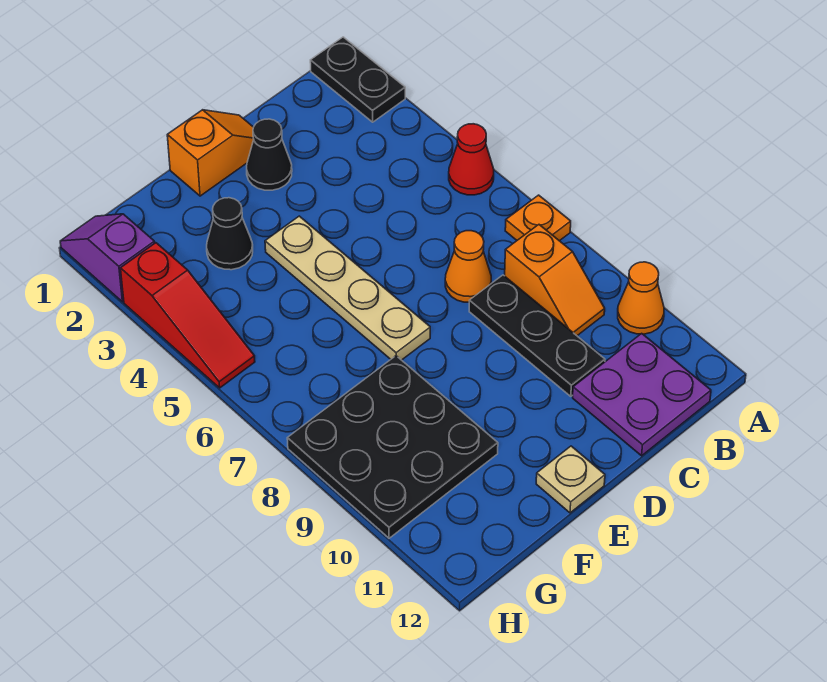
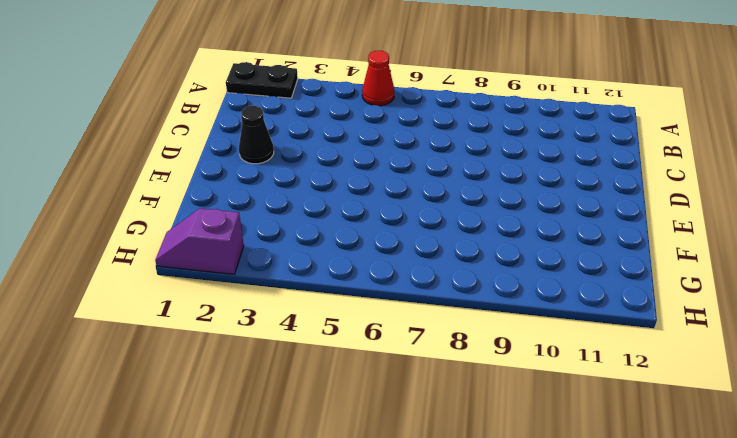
none -> orange 1x1 plate [505,195,571,241]
none -> orange 1x1 cone [618,262,664,334]
none -> orange 1x2 slope [505,225,605,336]

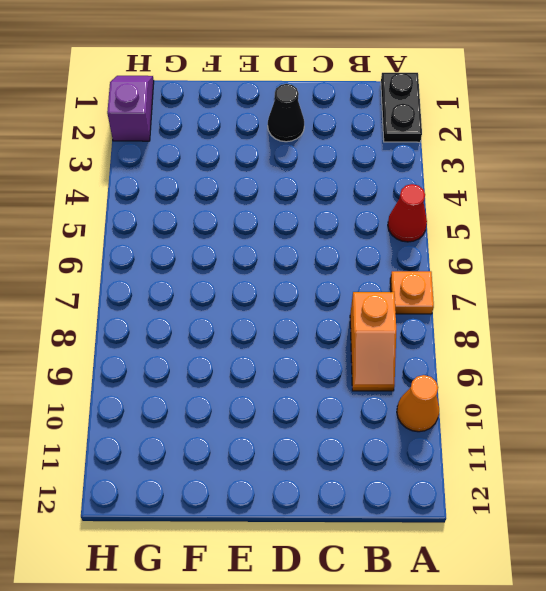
none -> purple 2x2 plate [573,333,711,456]
none -> orange 1x1 cone [445,231,491,302]
none -> black 1x3 plate [469,275,605,396]

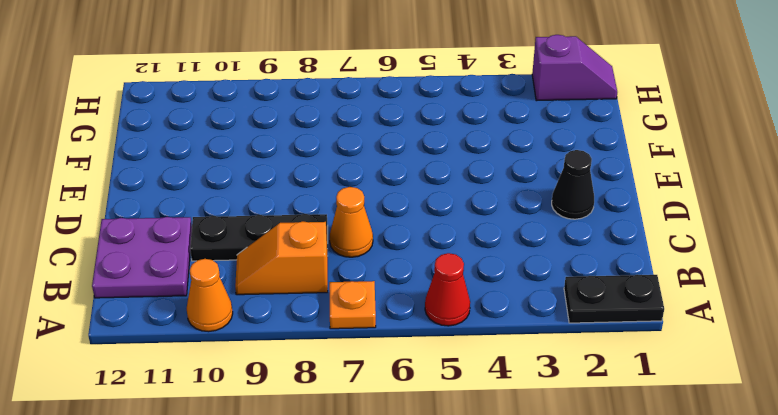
none -> orange 1x2 slope [167,110,254,196]
none -> tan 1x4 plate [265,216,430,360]
none -> tan 1x1 plate [536,446,605,513]

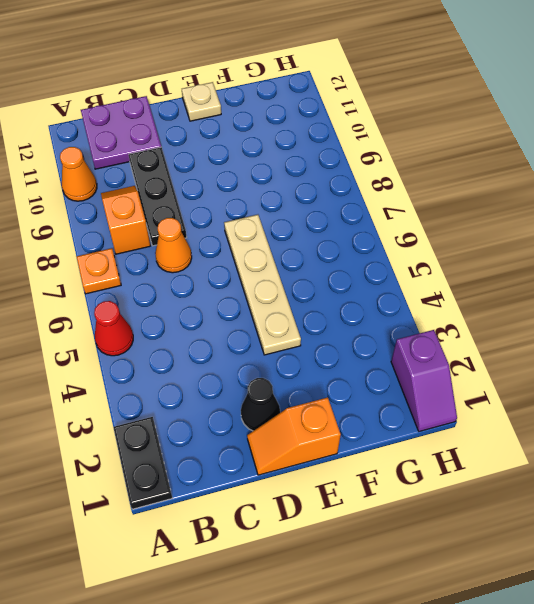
none -> black 1x1 cone [207,198,253,270]
none -> black 3x3 plate [287,356,498,538]
none -> red 1x3 slope [121,243,255,388]

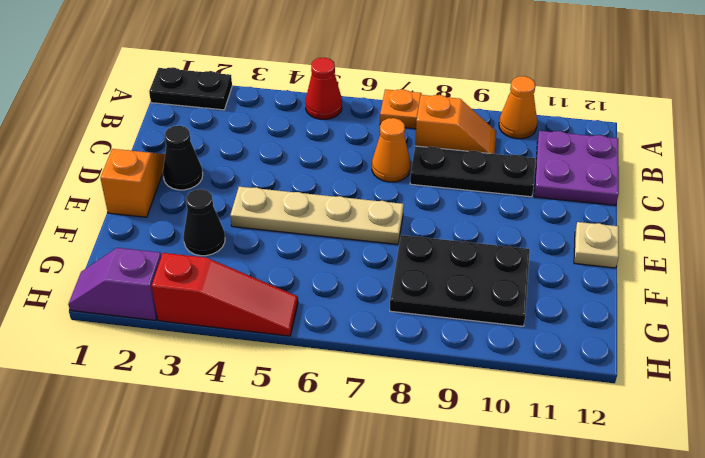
black 2x3 plate [390,235,530,326] -> black 3x3 plate [287,356,498,538]

